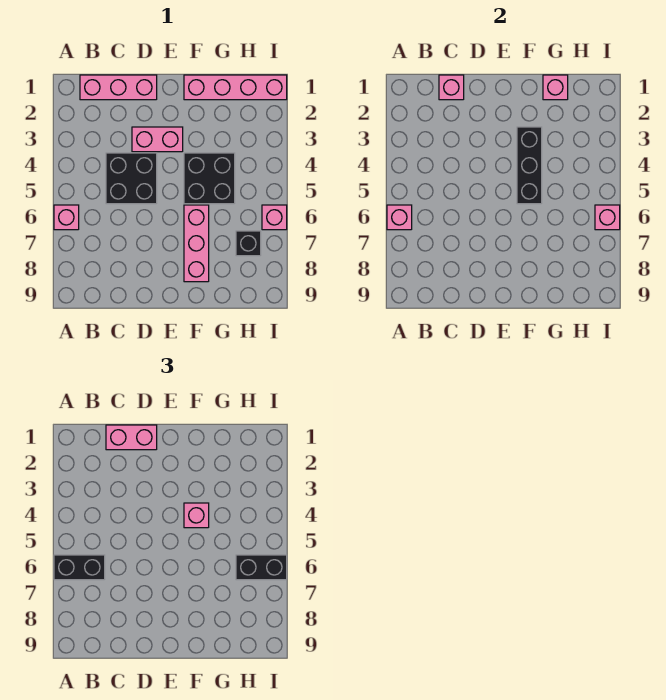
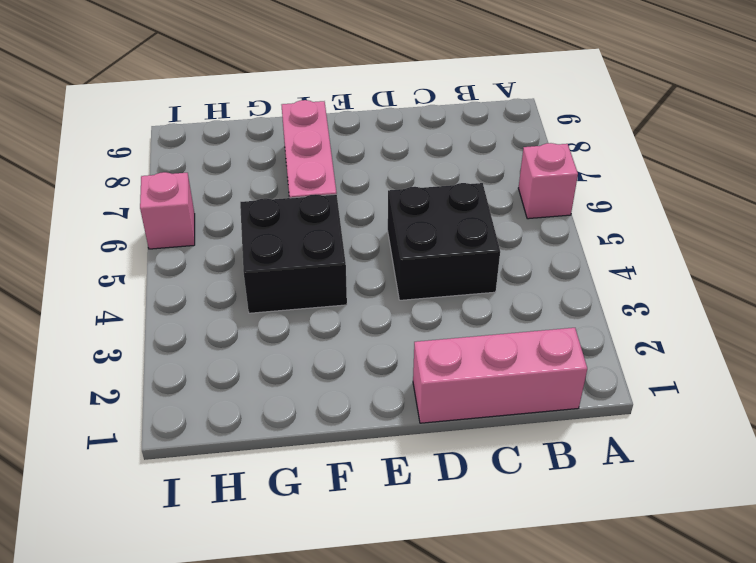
none -> pink 1x2 brick [132,127,183,152]
none -> pink 1x4 brick [184,75,287,100]
none -> black 1x1 brick [236,231,261,256]

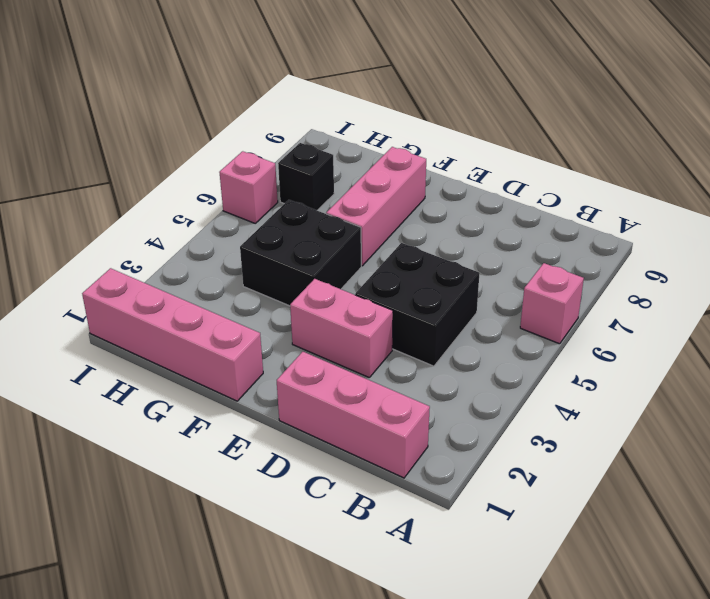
none -> pink 1x1 brick [387,205,412,230]
none -> pink 1x1 brick [439,75,464,100]
none -> black 1x3 brick [517,127,542,204]

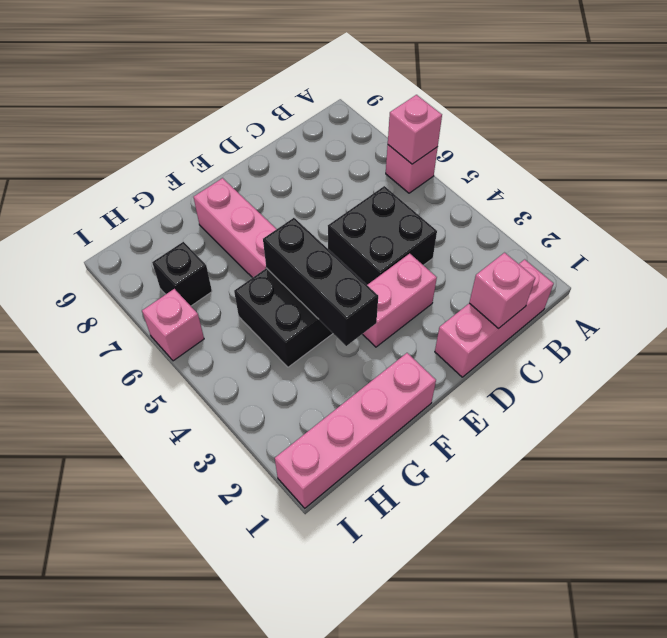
none -> pink 1x1 brick [543,75,568,100]
none -> pink 1x1 brick [595,205,620,230]
none -> black 1x2 brick [54,555,105,580]

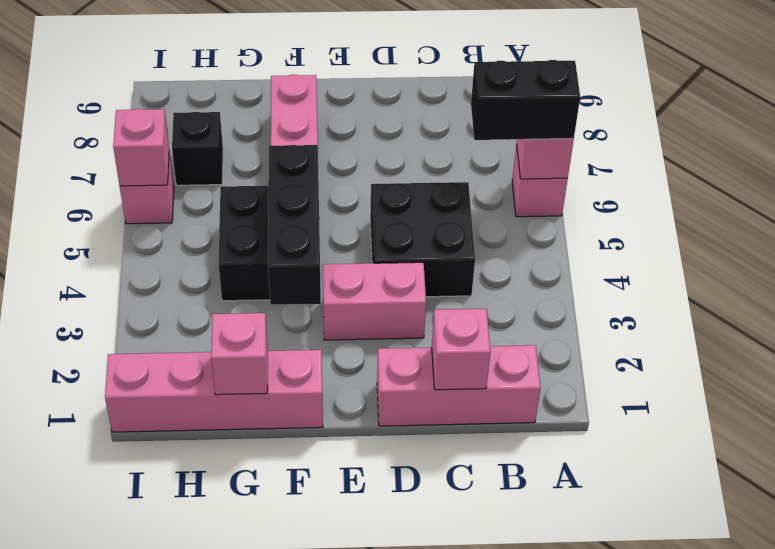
none -> pink 1x2 brick [106,425,157,450]
none -> pink 1x1 brick [184,503,209,528]
none -> black 1x2 brick [236,555,287,580]

